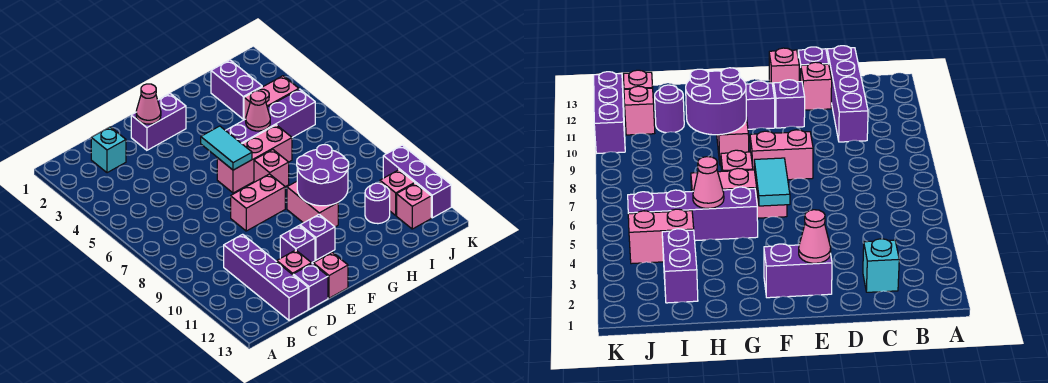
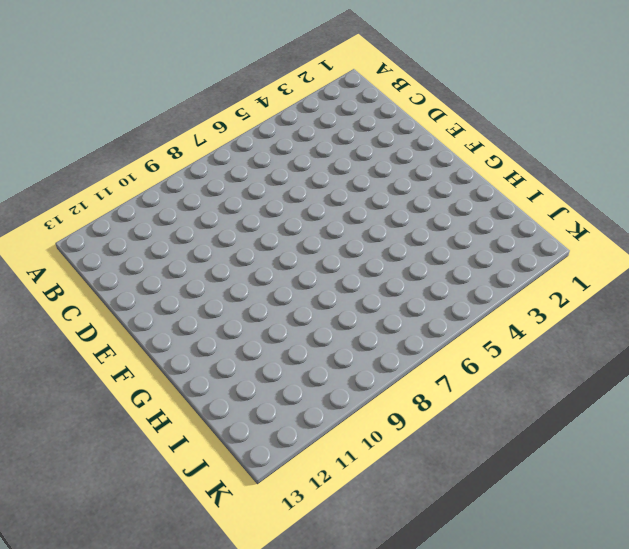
none -> cyan 1x1 brick [91,127,126,173]
none -> purple 1x4 brick [224,234,308,321]
none -> pink 1x1 brick [277,250,312,275]

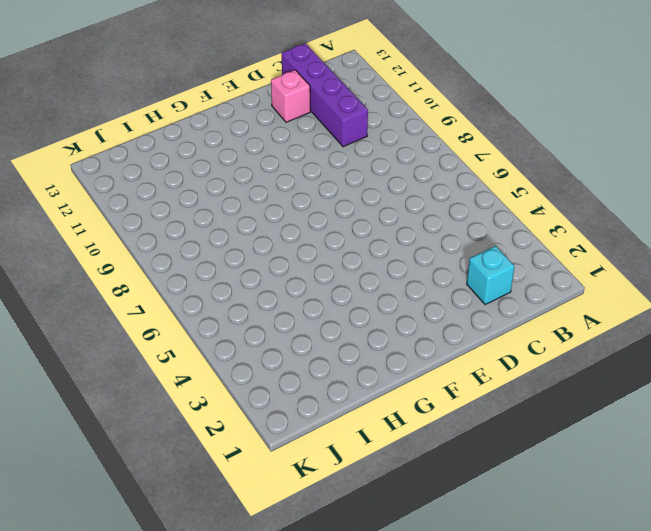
none -> purple 1x1 brick [293,264,328,309]
none -> purple 1x2 brick [131,93,186,150]
none -> pink 1x2 brick [231,174,285,231]

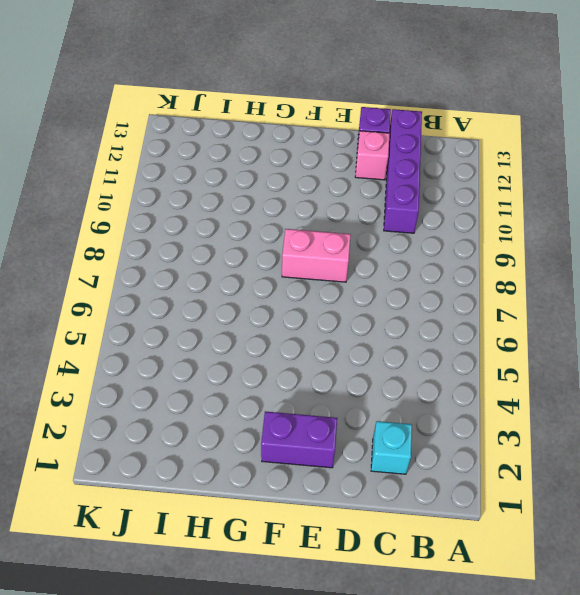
none -> purple 1x1 brick [280,226,315,263]
none -> pink 1x1 brick [313,252,348,298]
none -> pink 1x3 brick [217,125,292,193]

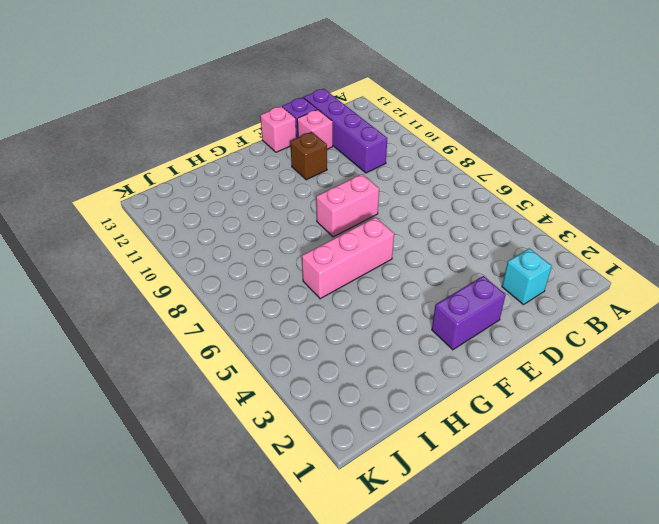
brown 1x1 brick [290,132,327,180] -> purple 1x1 brick [280,226,315,263]
none -> purple 1x1 brick [300,215,335,260]
none -> purple 1x4 brick [226,89,315,144]
none -> pink 1x1 brick [254,150,289,187]

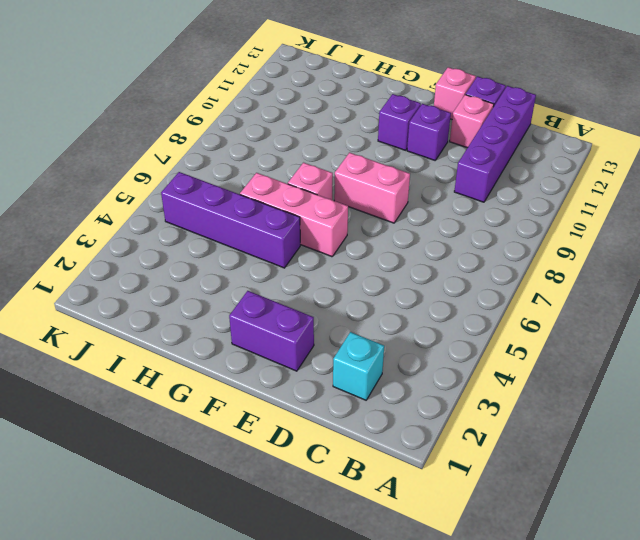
none -> pink 1x2 brick [287,181,338,227]
none -> purple 1x2 brick [211,60,262,119]
none -> pink 1x2 brick [244,76,299,120]

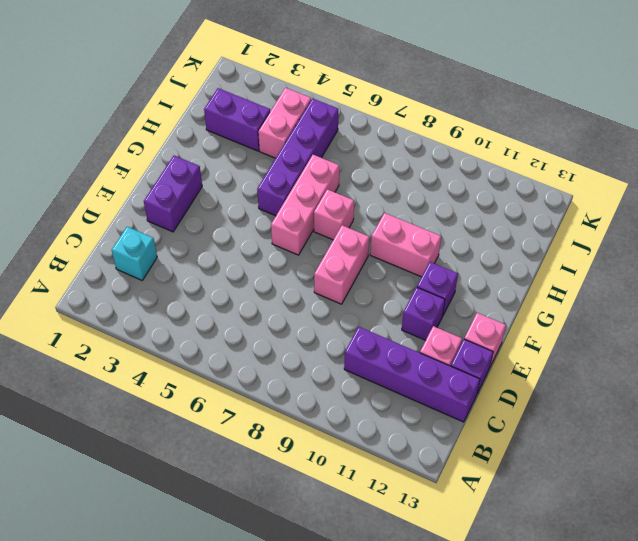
none -> purple 1x1 round brick [365,183,390,224]
none -> pink 1x1 brick [380,170,415,215]
none -> pink 1x1 brick [397,183,431,229]

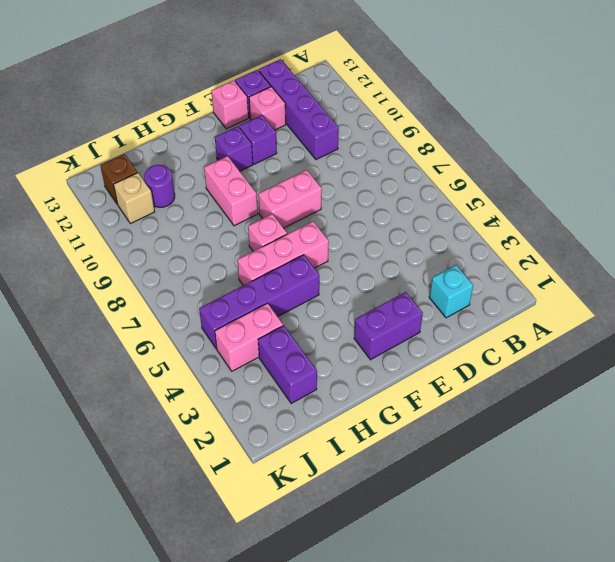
tan 1x1 brick [114,173,154,224] -> pink 1x1 brick [380,170,415,215]
brown 1x1 brick [100,154,138,203] -> pink 1x1 brick [397,183,431,229]
none -> purple 1x3 brick [383,145,451,218]
none -> pink 1x1 cone [136,84,161,124]
none -> cyan 1x2 tile [201,126,252,170]

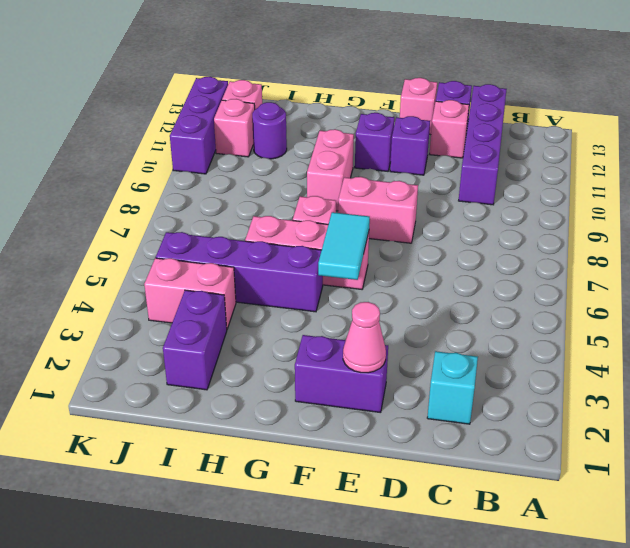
none -> purple 2x2 round brick [297,145,349,206]
none -> pink 1x1 cone [246,91,270,131]

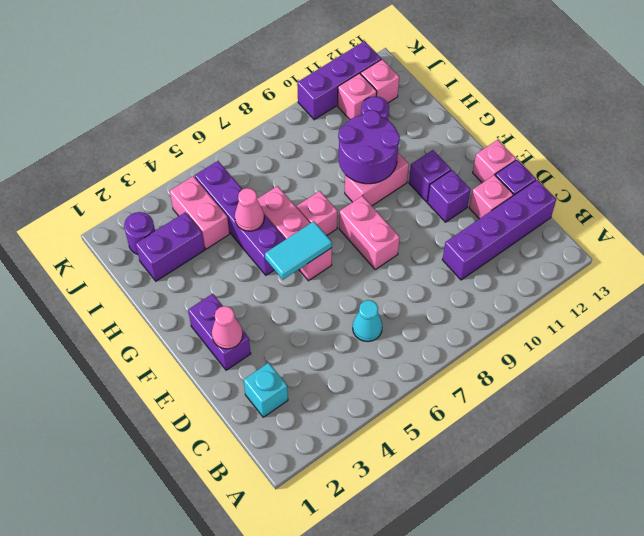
cyan 1x1 cone [353,300,382,342] -> none
purple 1x1 round brick [124,212,155,254] -> none

